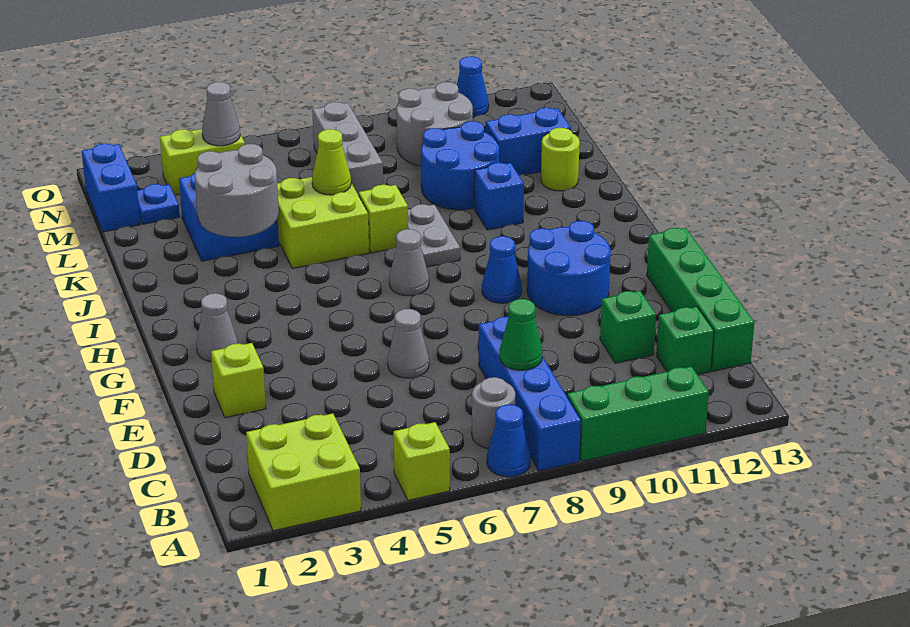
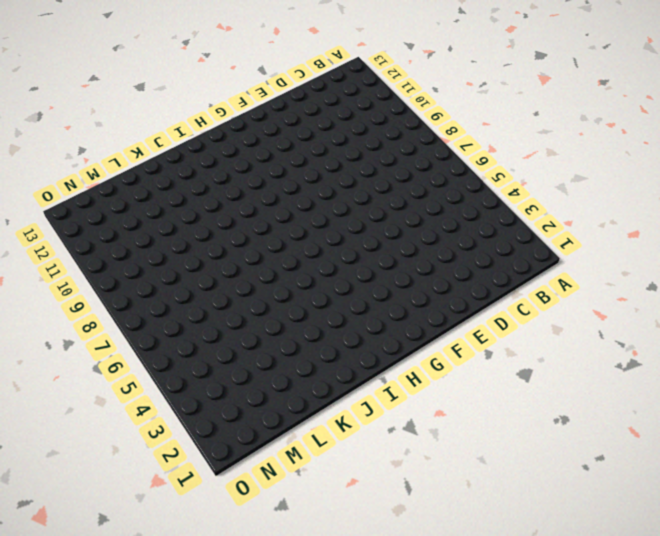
none -> lime 2x2 brick [246,413,361,531]
none -> lime 1x1 brick [393,422,450,500]
none -> blue 1x1 cone [487,404,531,477]
none -> blue 1x4 brick [479,317,581,471]

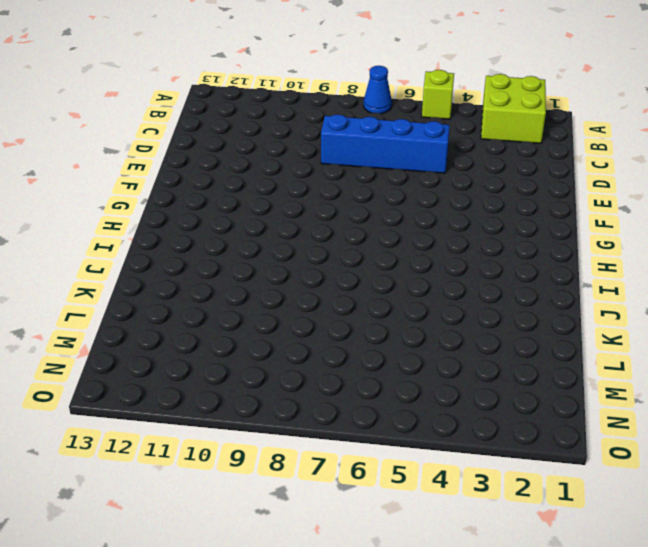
blue 1x4 brick [321,114,450,173] -> blue 1x4 brick turned to [479,317,581,471]
none -> green 1x3 brick [567,366,709,461]
none -> grey 1x1 round brick [472,377,515,448]
none -> green 1x1 brick [656,307,714,375]
none -> green 1x4 brick [647,228,754,371]

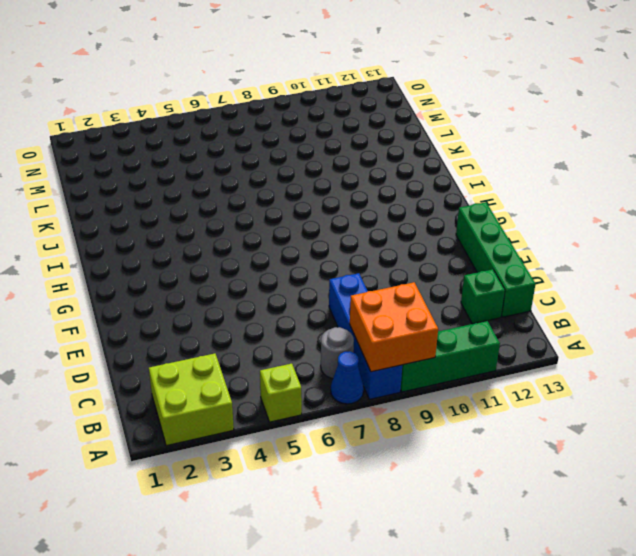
orange 2x2 brick [350,282,438,372] -> none
none -> green 1x1 brick [600,291,656,363]
none -> lime 1x1 brick [211,343,266,418]
none -> grey 1x1 cone [388,309,429,378]
none -> blue 2x2 round brick [527,221,611,316]

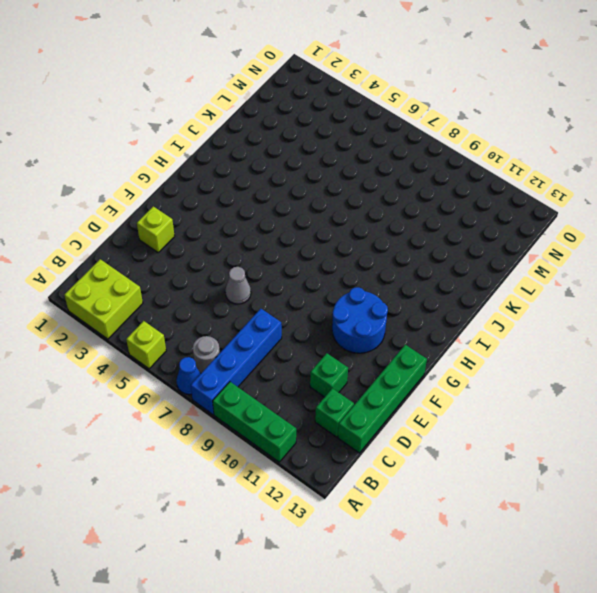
none -> grey 1x1 cone [196,293,238,362]
none -> blue 1x1 cone [482,236,522,303]
none -> grey 1x1 cone [389,229,429,296]
none -> grey 1x2 plate [408,204,460,267]

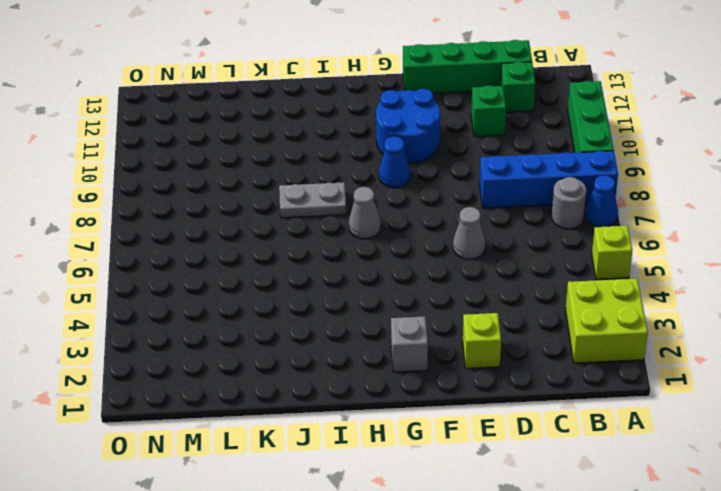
grey 1x1 brick [391,316,428,372] -> grey 1x1 cone [196,293,238,362]
none -> lime 2x2 brick [277,177,369,268]
none -> lime 1x1 brick [359,185,408,253]
none -> blue 1x1 brick [474,163,524,230]
none -> blue 2x2 brick [179,173,279,261]

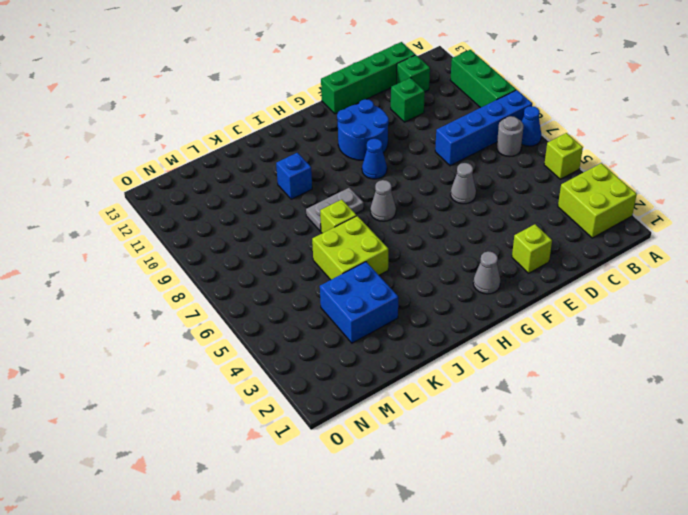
none -> blue 2x2 round brick [421,121,499,210]
none -> lime 1x1 round brick [541,128,580,191]
none -> grey 1x3 brick [312,102,383,195]
none -> blue 1x2 brick [486,107,571,175]

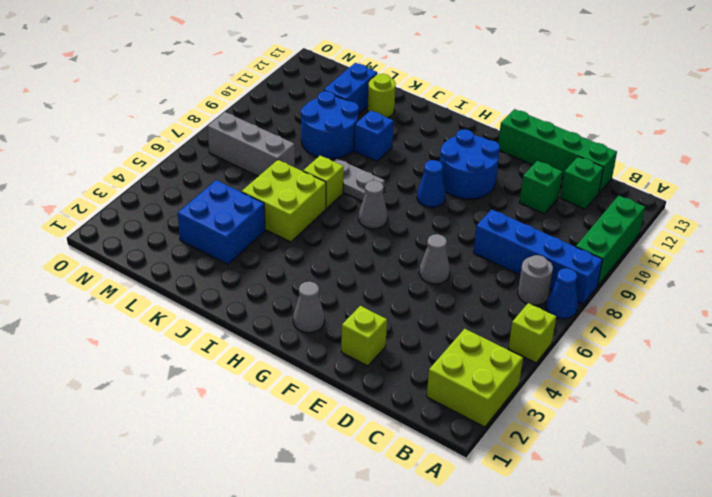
none -> blue 1x2 brick [82,144,140,232]
none -> blue 1x1 plate [137,184,180,224]
none -> grey 2x2 round brick [397,82,473,166]
none -> lime 1x2 brick [160,129,245,195]

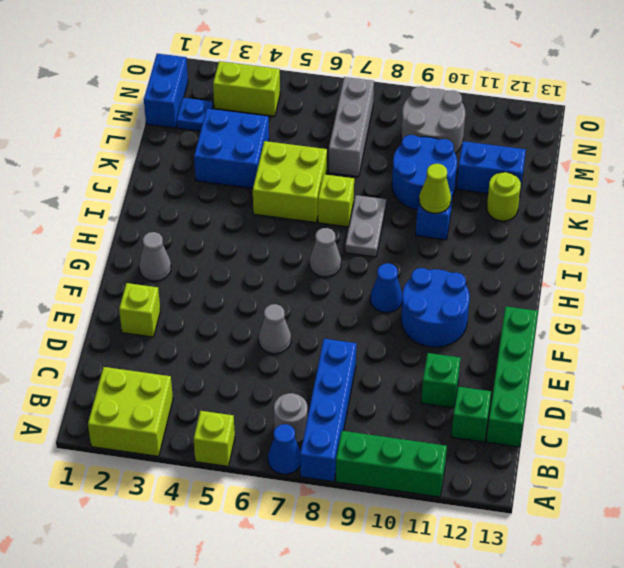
lime 1x1 cone [419,164,451,213] -> lime 1x1 cone moved to [312,129,351,195]
none -> blue 1x1 cone [457,56,489,117]
none -> green 1x1 cone [500,299,542,370]
none -> grey 2x2 round brick [195,144,279,237]
none -> grey 1x1 cone [202,82,240,146]

